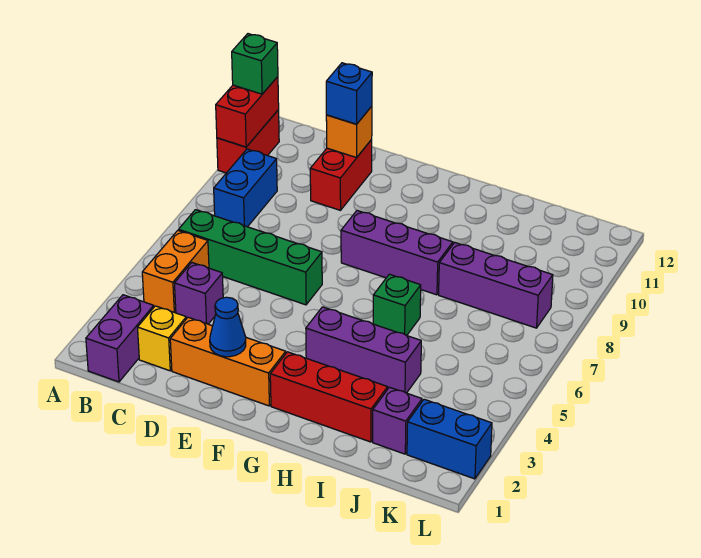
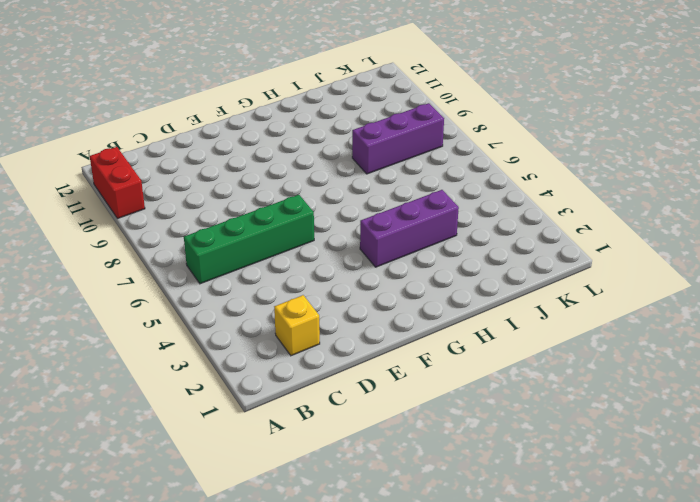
none -> purple 1x2 brick [86,295,154,382]
none -> orange 1x2 brick [142,230,209,313]
none -> blue 1x2 brick [214,149,277,227]

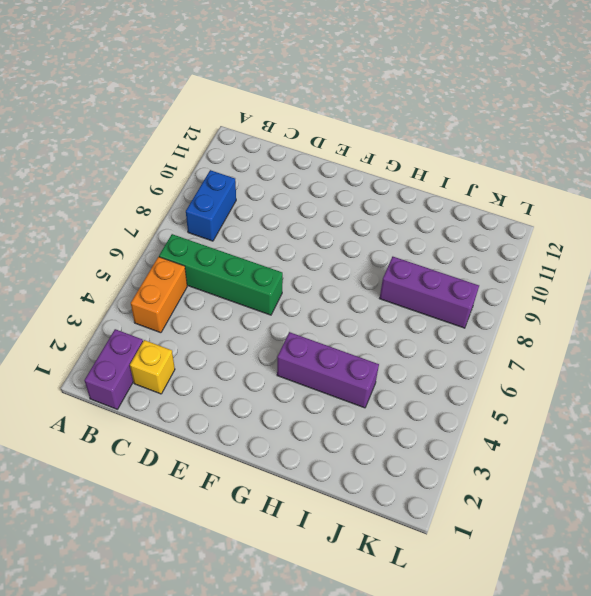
none -> red 1x2 brick [217,110,279,173]
none -> purple 1x1 brick [175,263,223,324]
none -> orange 1x3 brick [170,317,286,406]

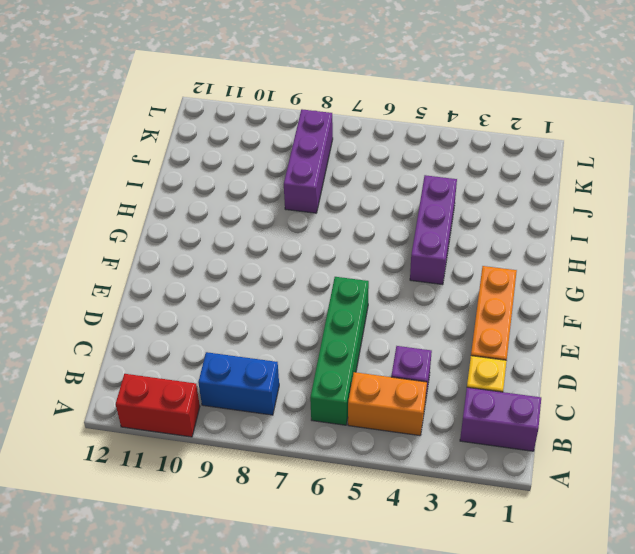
none -> red 1x2 brick [310,140,372,210]
none -> purple 1x3 brick [341,211,453,295]
none -> red 1x3 brick [270,352,388,442]

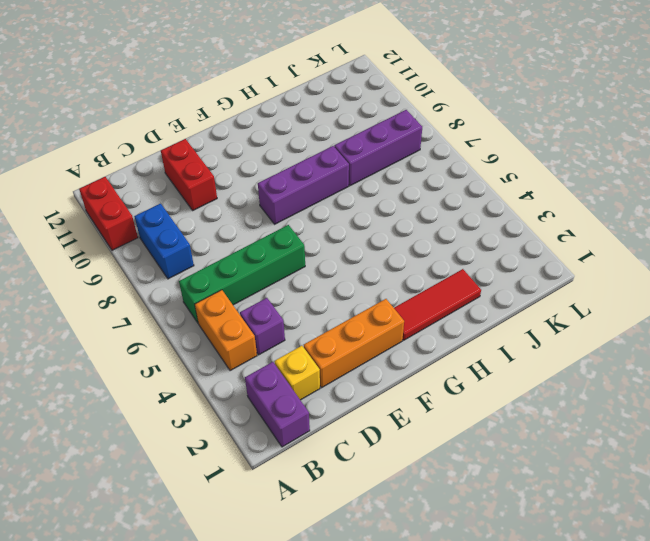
red 1x3 tile [394,269,481,340] -> red 1x3 brick [270,352,388,442]
none -> purple 1x3 brick [306,307,421,393]
none -> green 1x1 brick [373,274,421,336]
none -> purple 1x1 brick [373,387,422,454]

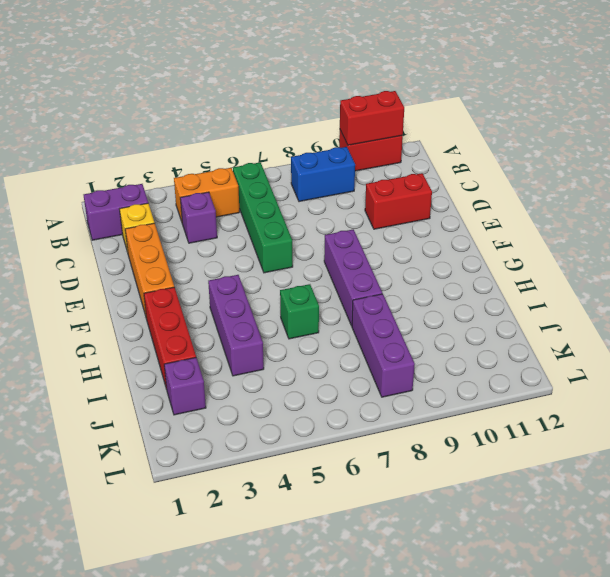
none -> blue 1x2 brick [407,399,492,479]
none -> orange 1x1 brick [326,106,372,158]
none -> blue 1x1 cone [210,297,246,357]

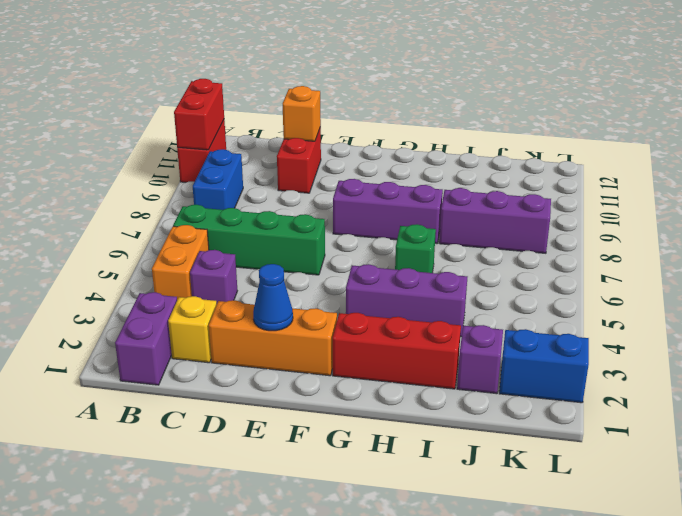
none -> green 1x1 brick [232,34,278,94]
none -> blue 1x1 brick [326,63,372,124]

